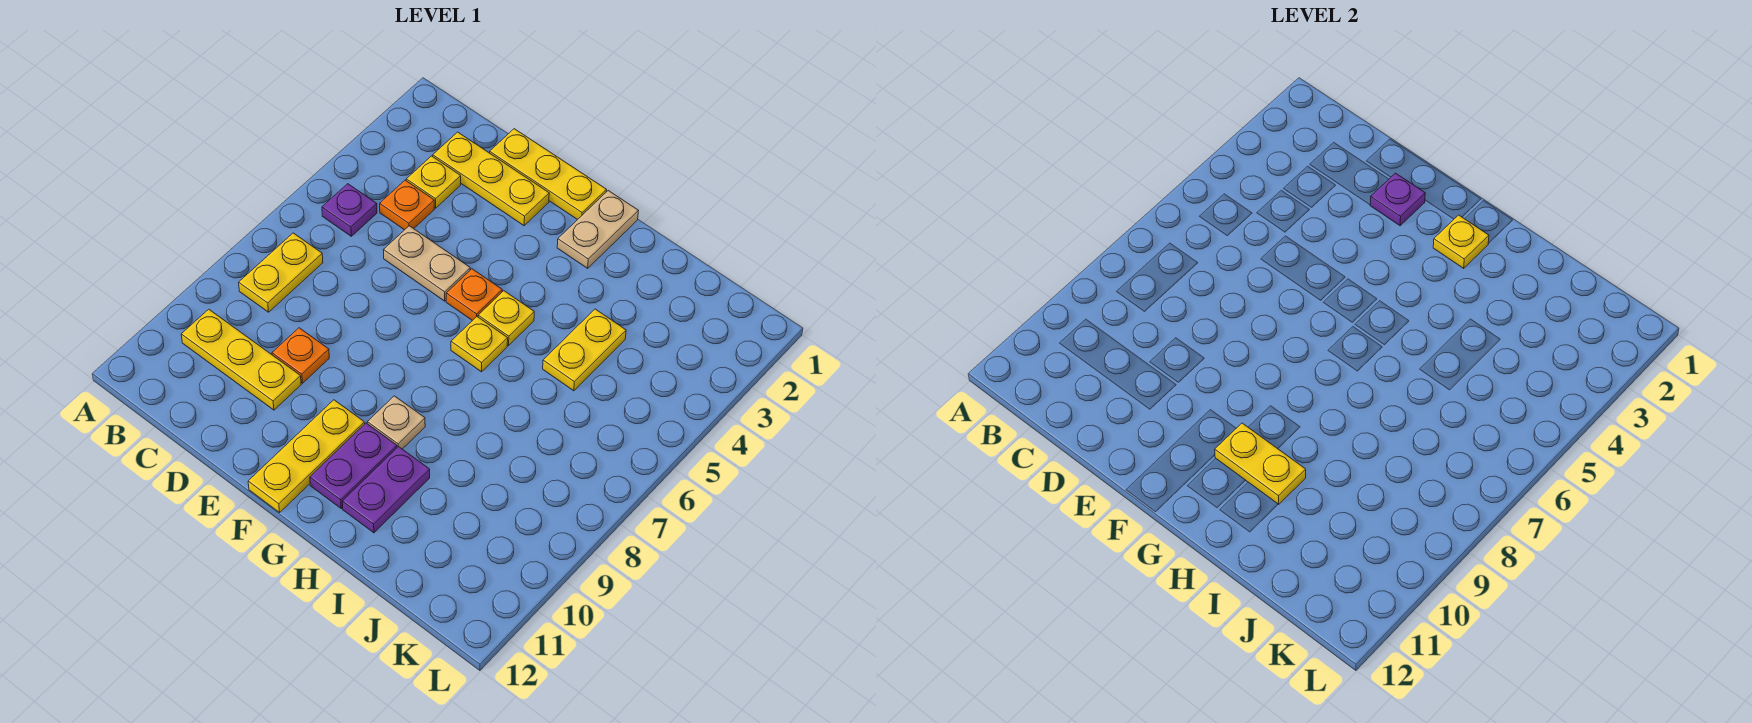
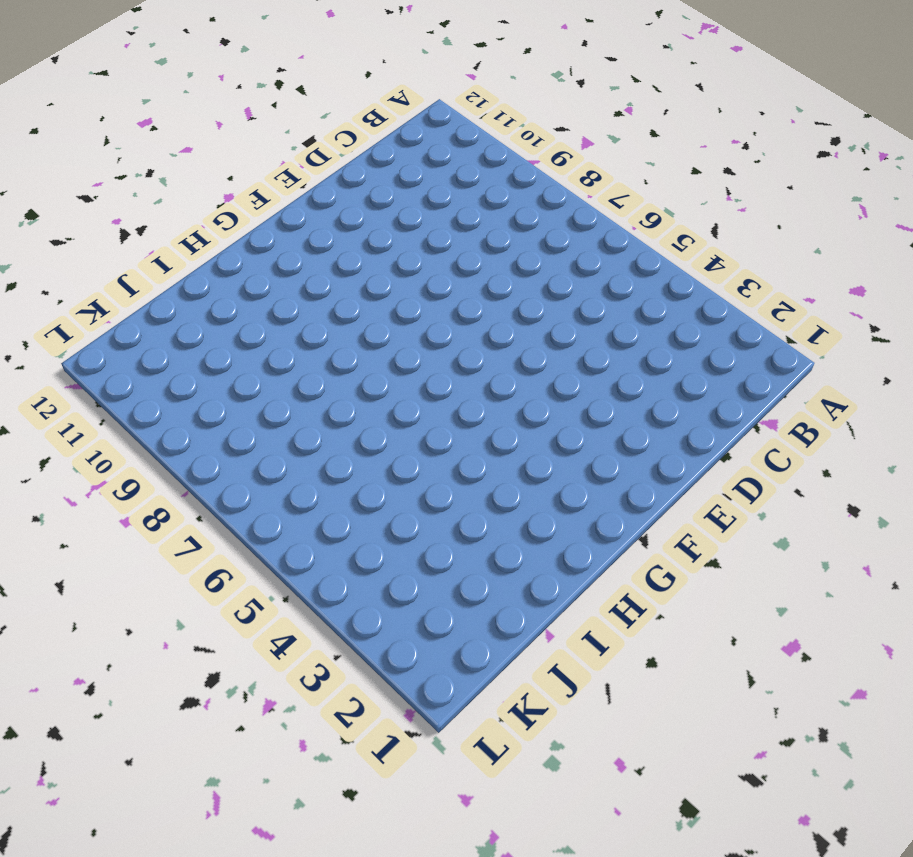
none -> purple 1x1 plate [322,184,377,236]
none -> yellow 1x2 plate [239,233,323,312]
none -> yellow 1x3 plate [181,309,301,410]

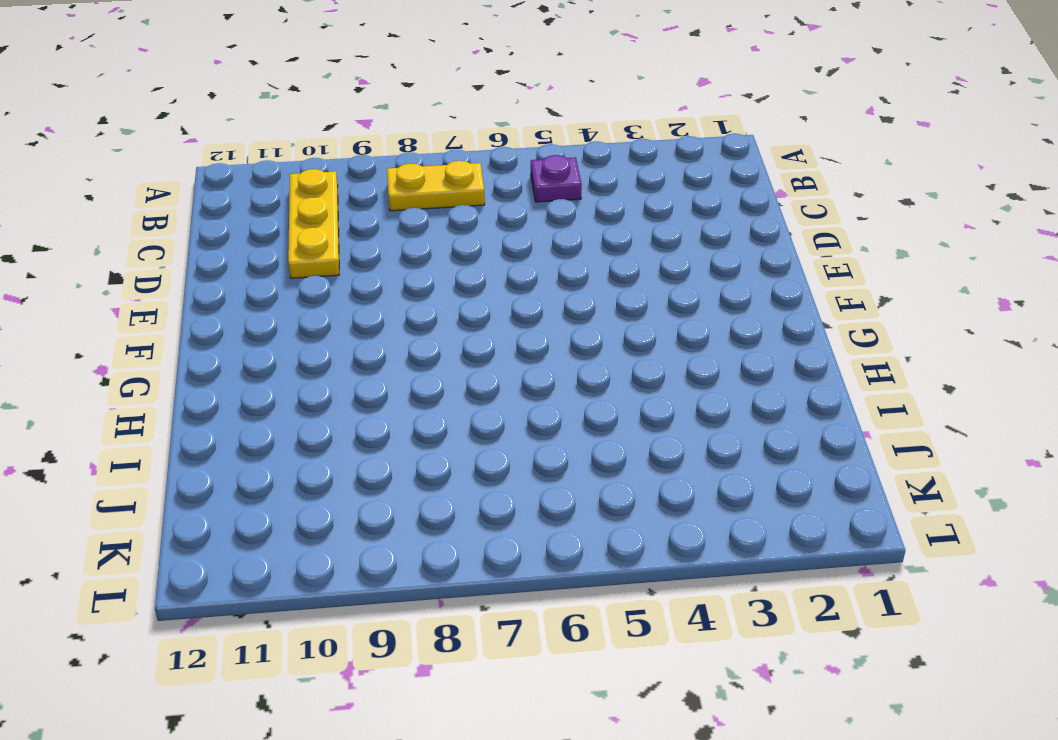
none -> yellow 1x3 plate [433,132,549,226]
none -> yellow 1x1 plate [406,156,461,208]
none -> orange 1x1 plate [380,180,434,230]

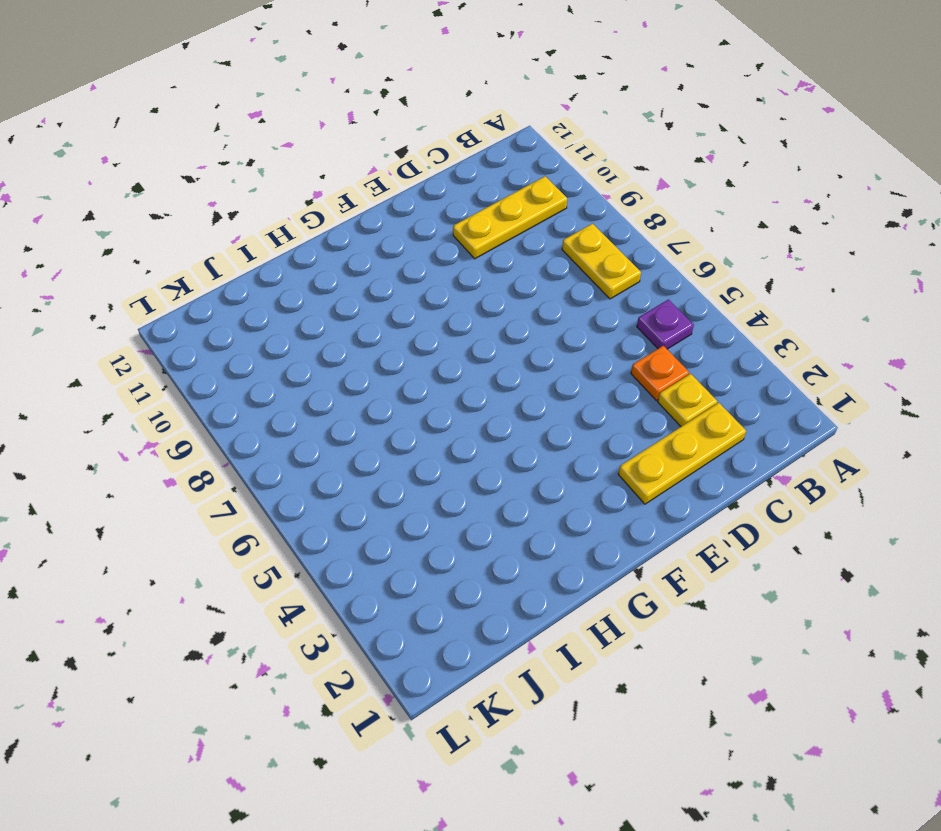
none -> yellow 1x3 plate [490,129,607,220]
none -> tan 1x2 plate [384,226,470,301]
none -> orange 1x1 plate [272,328,329,383]

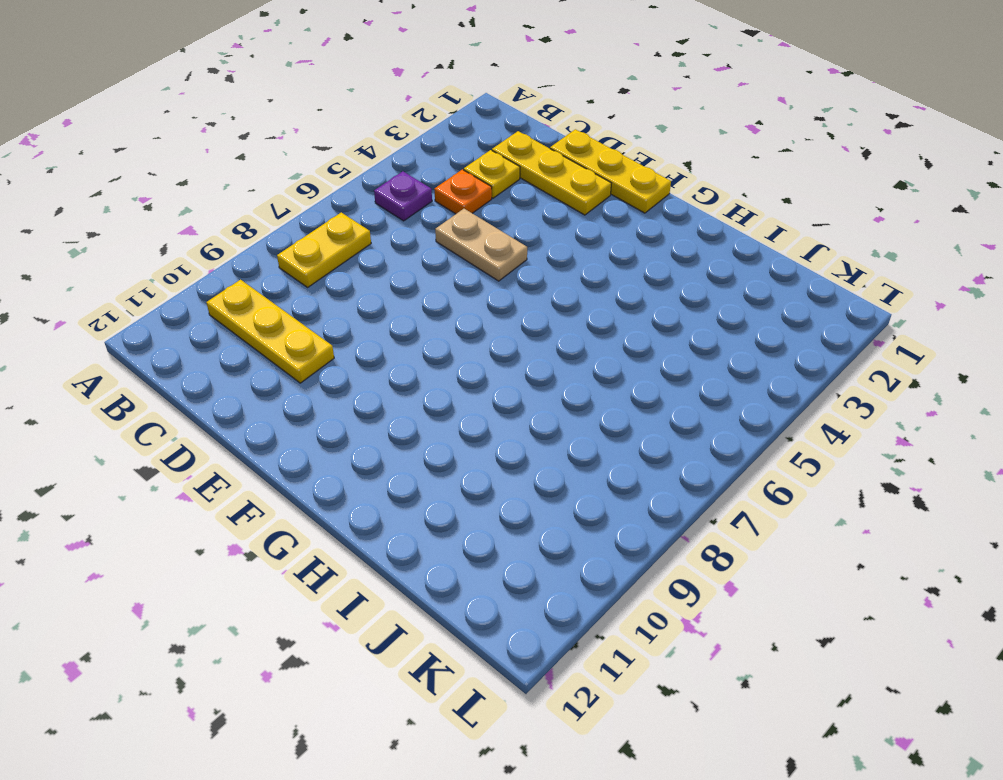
none -> orange 1x1 plate [272,328,329,383]
none -> orange 1x1 plate [446,269,502,321]
none -> yellow 1x3 plate [248,400,365,512]

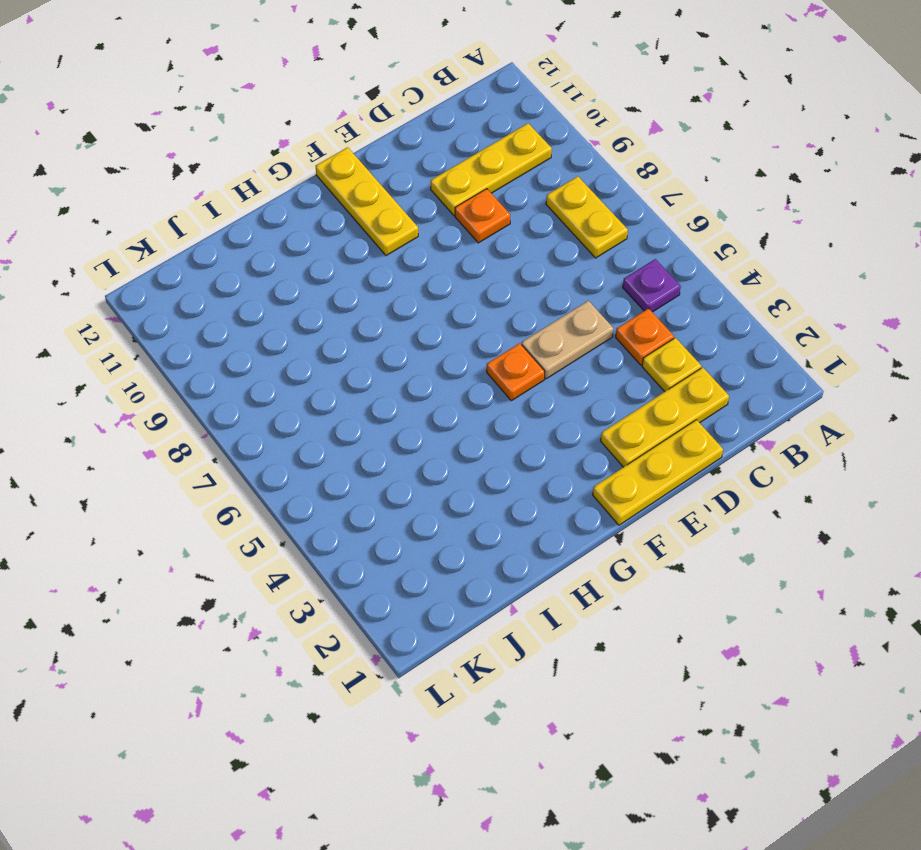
none -> tan 1x2 plate [557,191,638,268]
none -> yellow 1x1 plate [478,291,534,345]
none -> yellow 1x1 plate [451,317,508,372]

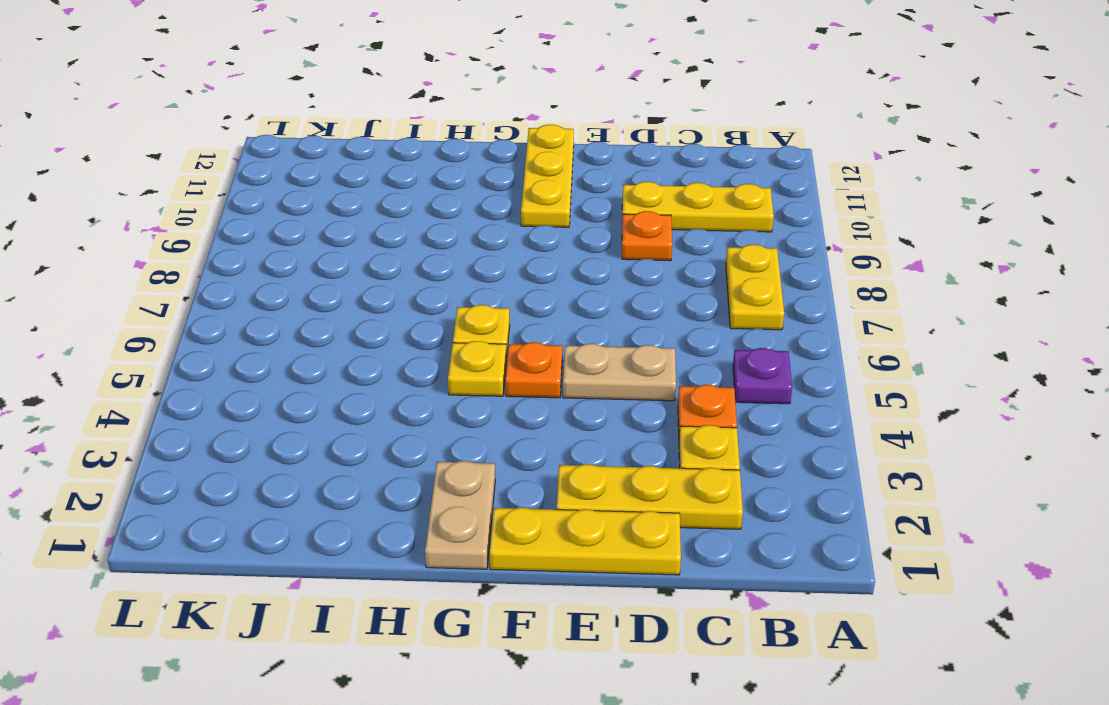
none -> tan 1x1 plate [367,396,425,449]
none -> purple 1x2 plate [310,423,397,508]
none -> purple 1x2 plate [342,446,430,533]

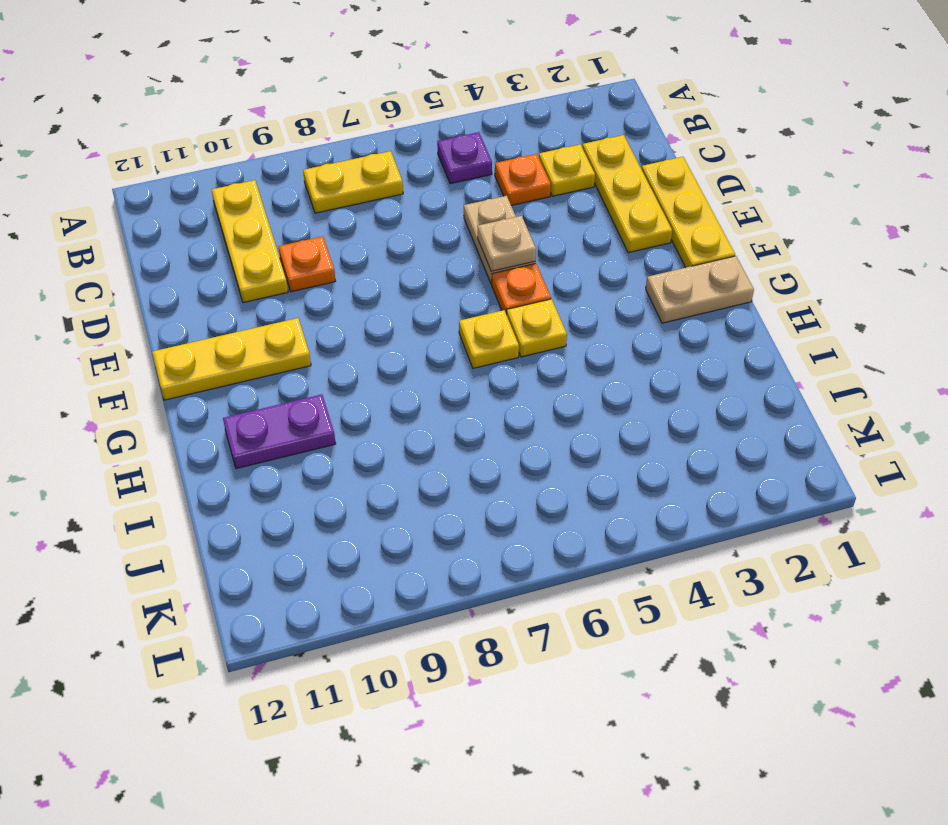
tan 1x1 plate [478,216,536,271] -> tan 1x1 plate moved to [367,396,425,449]
none -> purple 1x2 plate [310,423,397,508]
none -> yellow 1x2 plate [543,309,626,391]
none -> purple 1x1 plate [1370,173,1425,226]

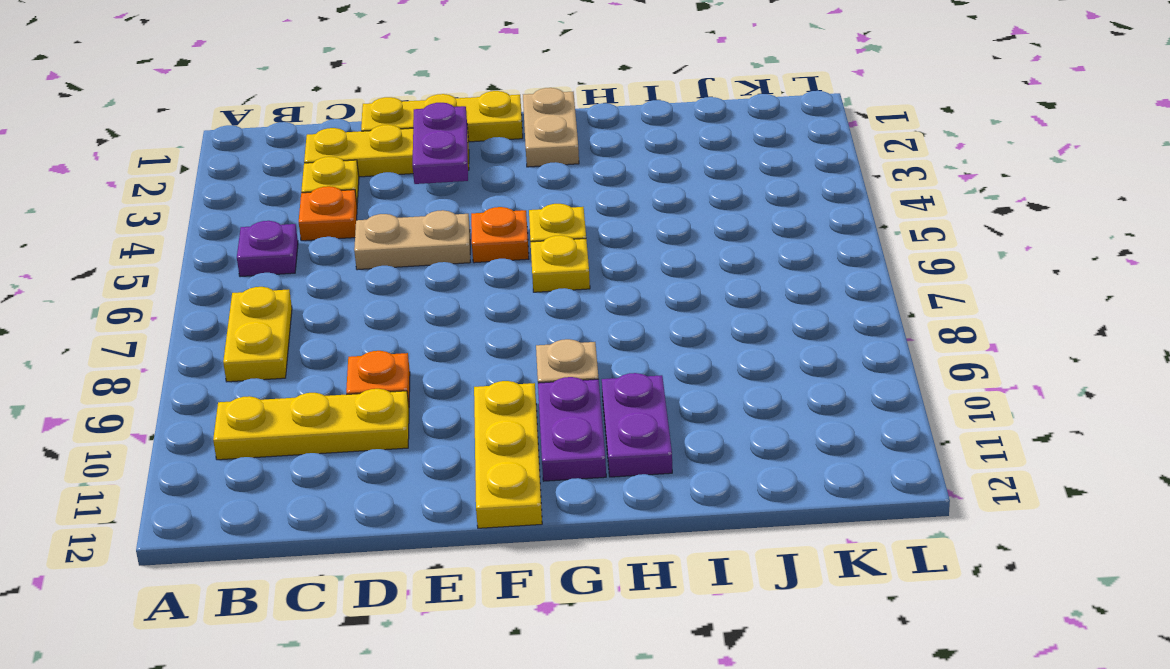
purple 1x2 plate [413,103,468,184] -> purple 1x1 plate [1370,173,1425,226]
none -> yellow 1x2 plate [543,309,626,391]
none -> yellow 1x1 plate [1433,215,1489,268]
none -> yellow 1x2 plate [1215,423,1306,504]

